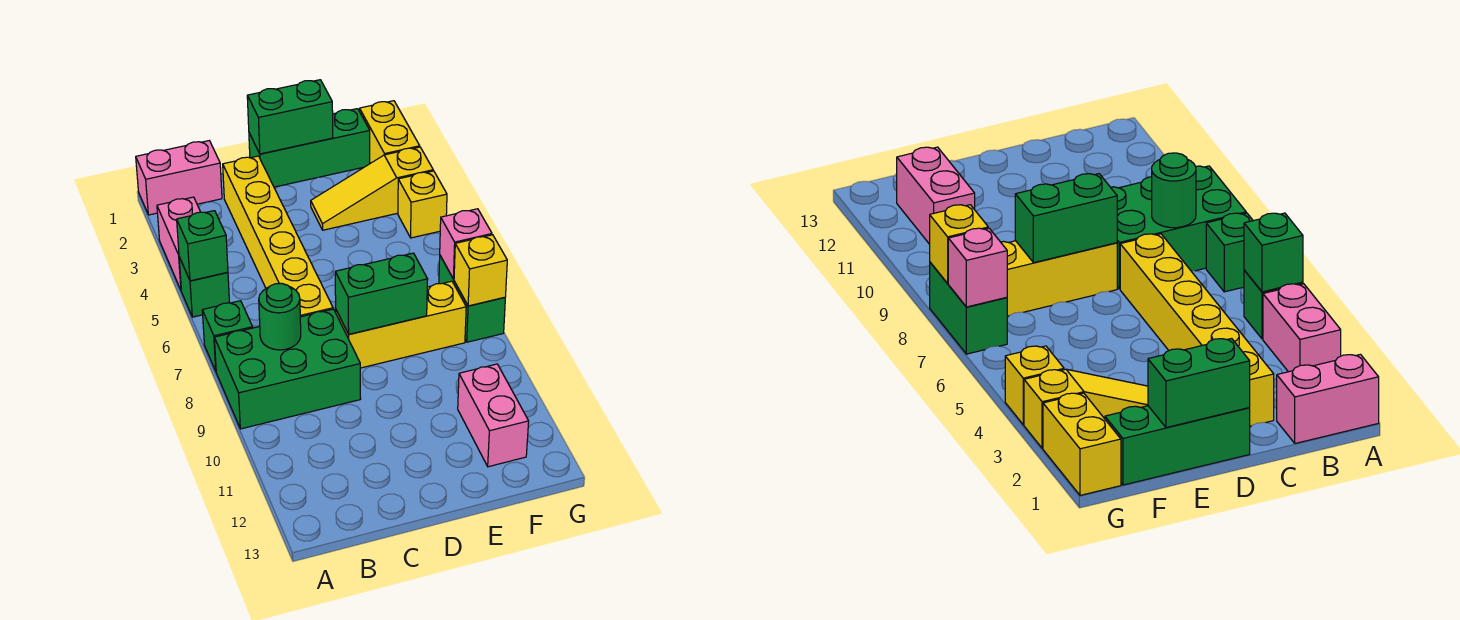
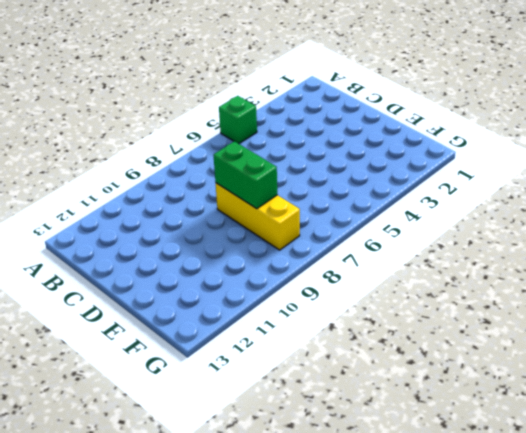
none -> pink 1x2 brick [136,141,222,215]
none -> pink 1x2 brick [157,197,200,290]
none -> green 1x1 brick [202,301,253,371]

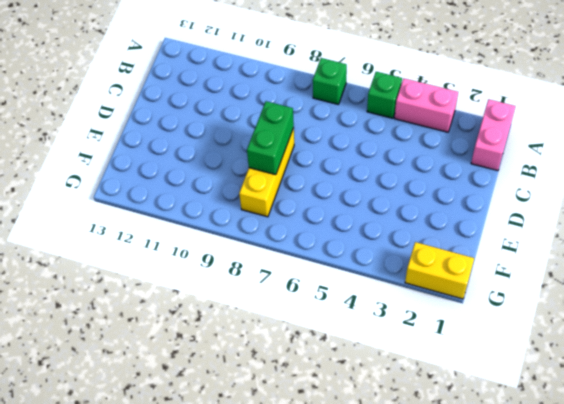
none -> green 2x3 brick [214,309,361,429]
none -> yellow 1x6 brick [223,156,333,317]
none -> green 1x3 brick [249,109,370,187]

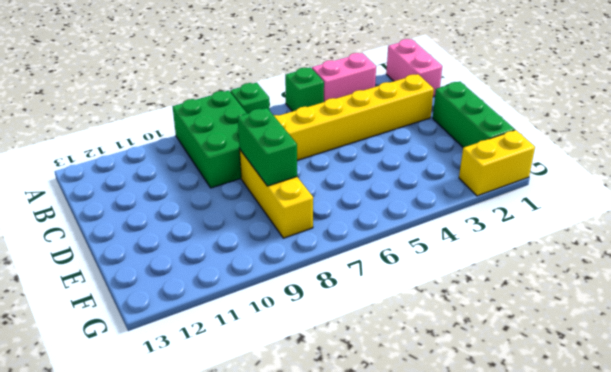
none -> yellow 1x3 slope [311,147,433,230]
none -> pink 1x2 brick [458,364,529,467]
none -> yellow 1x1 brick [398,171,447,238]

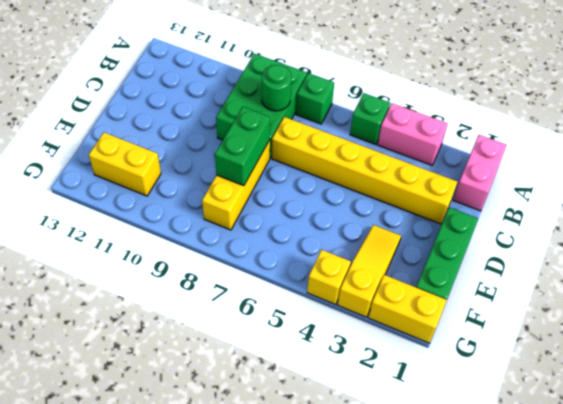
yellow 1x2 brick [89,133,161,196] -> pink 1x2 brick [458,364,529,467]
none -> green 1x2 brick [439,256,505,342]
none -> green 1x1 brick [177,211,228,281]
none -> green 1x2 brick [247,80,333,154]

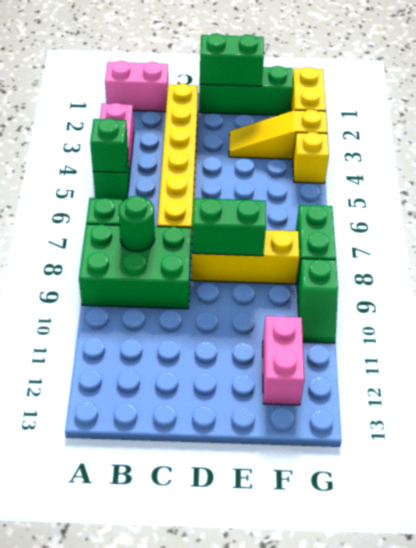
green 1x2 slope [297,259,338,343] -> none
none -> pink 1x1 brick [440,209,492,279]
none -> yellow 1x1 brick [454,235,507,306]

